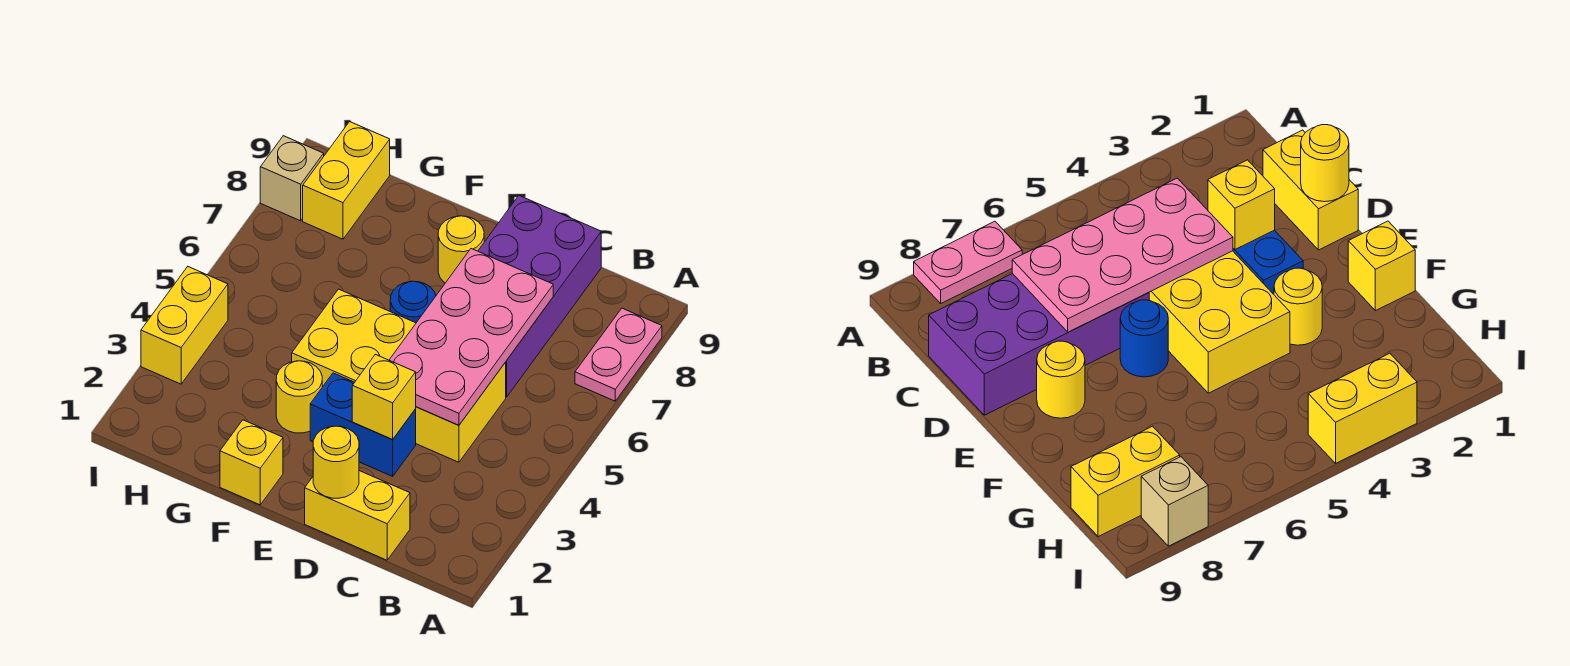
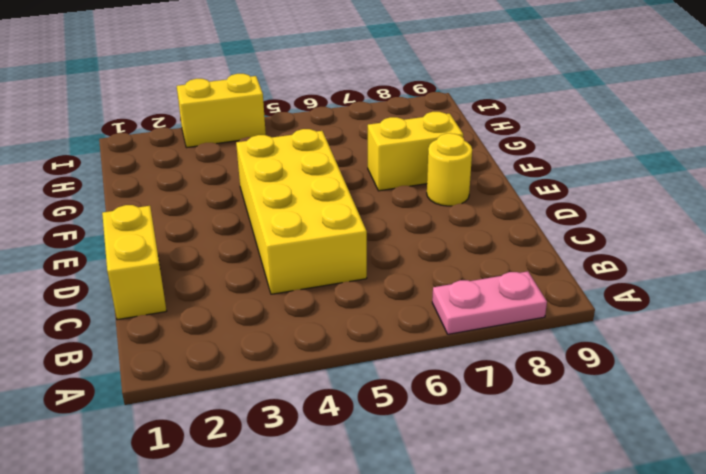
yellow 1x2 brick [368,112,463,191] -> yellow 1x2 brick moved to [303,122,390,239]
none -> purple 2x4 brick [478,196,601,397]
none -> blue 1x2 brick [310,373,416,476]
none -> blue 1x1 round brick [390,281,436,323]

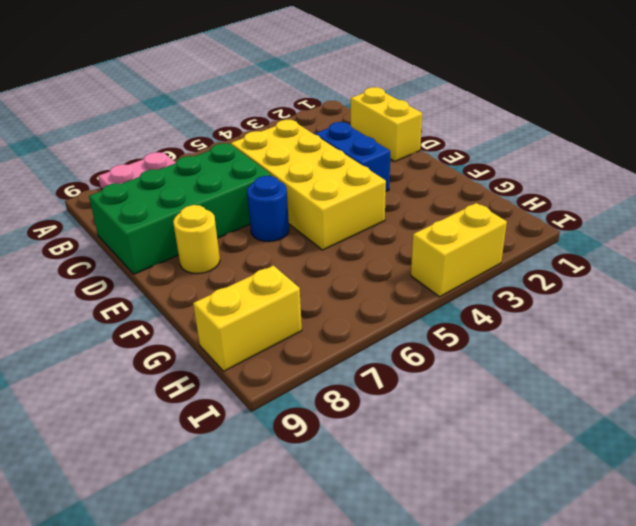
green 2x4 brick [89,143,271,274] -> purple 2x4 brick [478,196,601,397]
none -> yellow 1x1 brick [220,420,283,505]
none -> yellow 1x1 round brick [276,361,322,433]
none -> tan 1x1 brick [260,136,324,221]

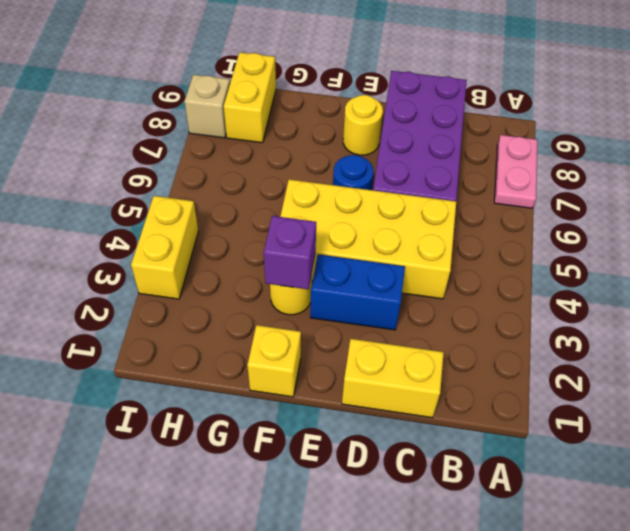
purple 1x1 brick [264,216,316,289] -> none
none -> pink 2x4 plate [389,249,553,425]
none -> yellow 1x1 round brick [313,426,359,498]
none -> yellow 1x1 brick [352,354,416,440]

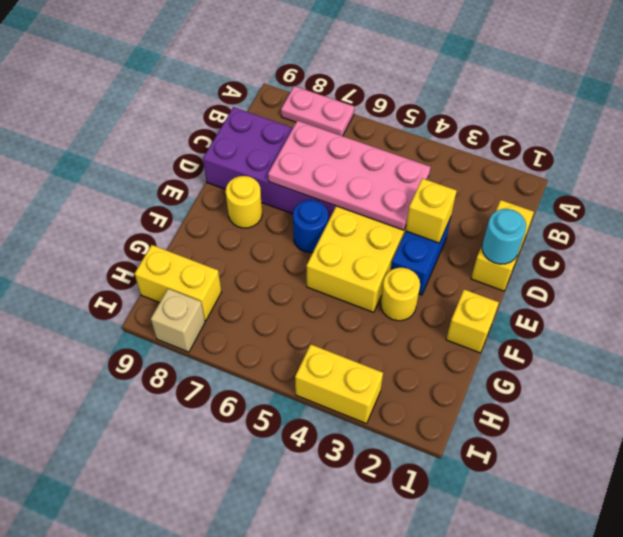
cyan 1x1 round brick [482,209,526,264] -> yellow 1x1 round brick [313,426,359,498]

